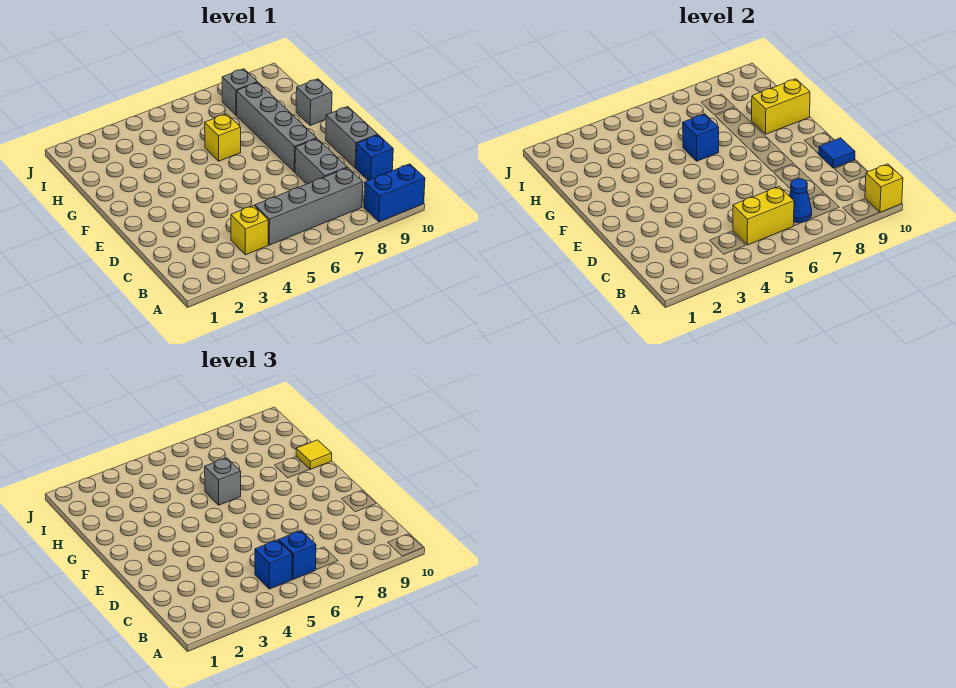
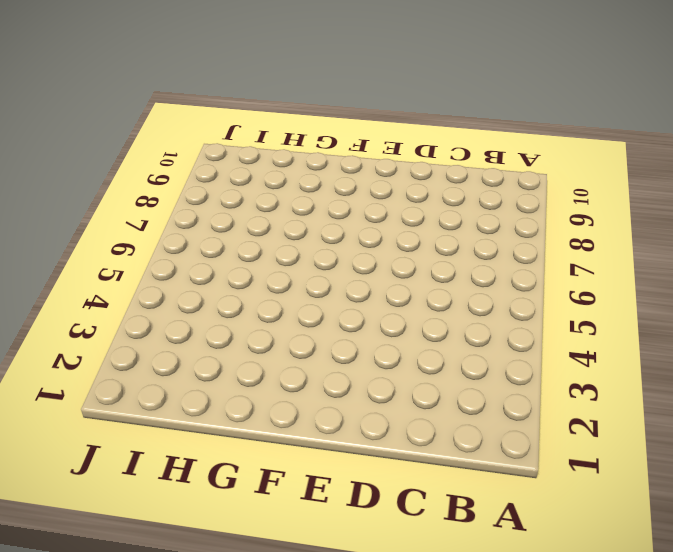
none -> blue 1x2 brick [364,164,425,222]
none -> yellow 1x1 brick [231,205,268,255]
none -> grey 1x4 brick [255,168,363,245]

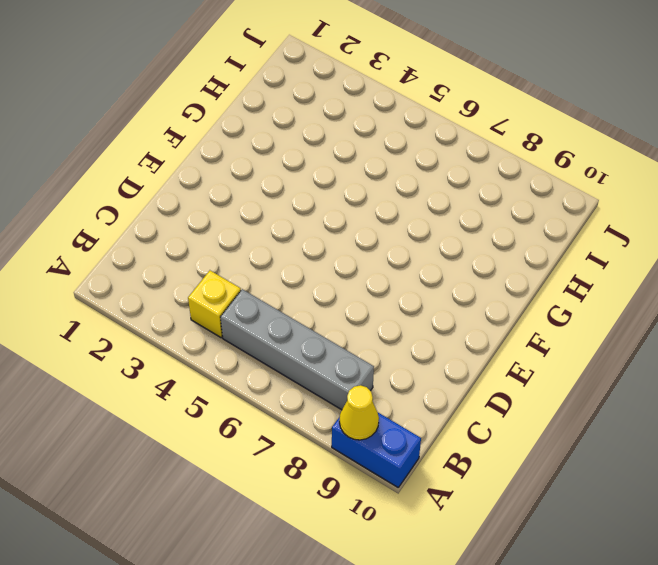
yellow 1x1 cone [339,385,379,440] -> none
none -> grey 1x2 brick [295,139,347,184]
none -> blue 1x1 brick [356,135,393,180]
none -> grey 1x2 brick [326,107,378,168]

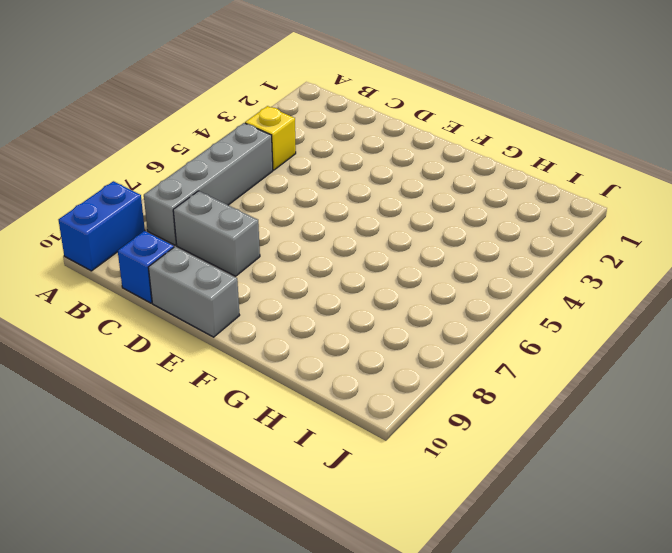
none -> grey 1x4 brick [237,83,317,172]
none -> yellow 1x1 brick [205,114,241,161]
none -> grey 1x1 brick [296,79,332,125]

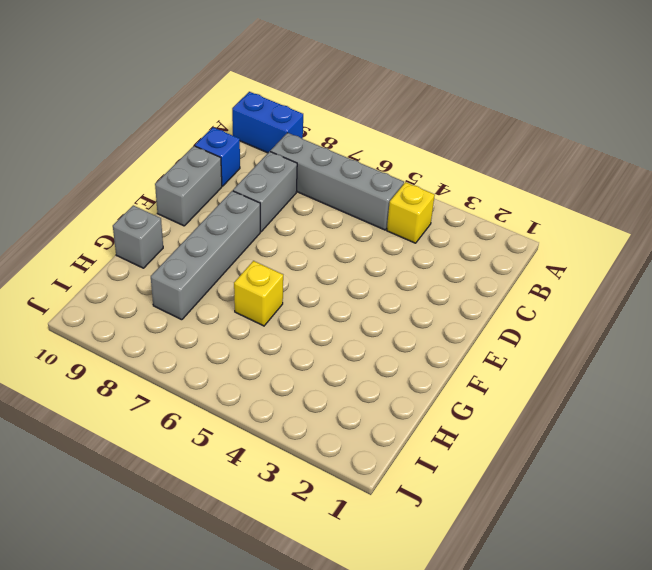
none -> grey 1x1 brick [222,69,258,115]
none -> yellow 1x1 brick [865,164,903,212]
none -> yellow 1x2 brick [733,186,794,245]

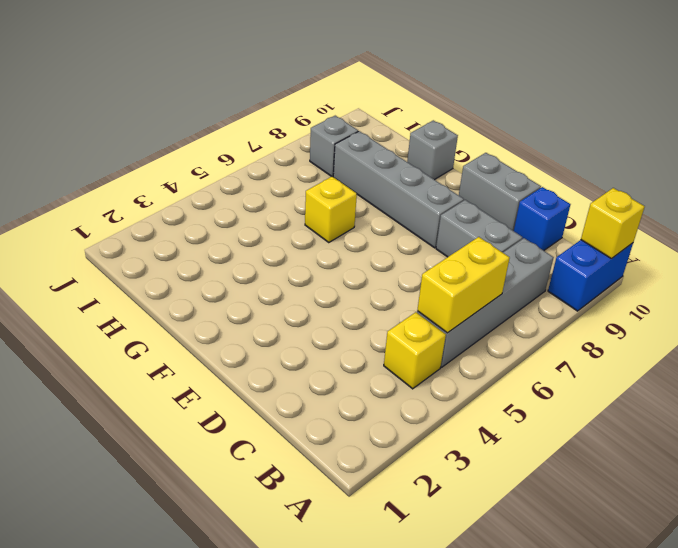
none -> blue 1x1 cone [789,179,812,222]
none -> blue 1x1 tile [819,138,855,168]
none -> blue 1x1 brick [683,114,719,161]

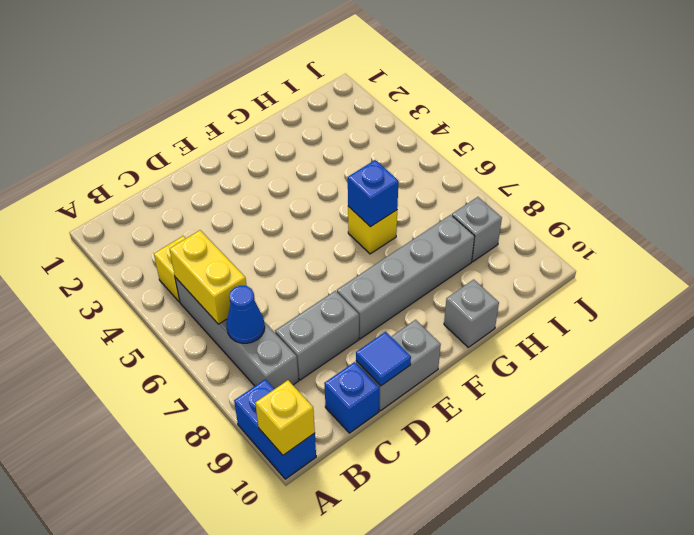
none -> yellow 1x2 brick [752,79,810,134]
none -> blue 1x1 brick [255,540,292,589]
none -> blue 1x1 brick [279,530,316,579]

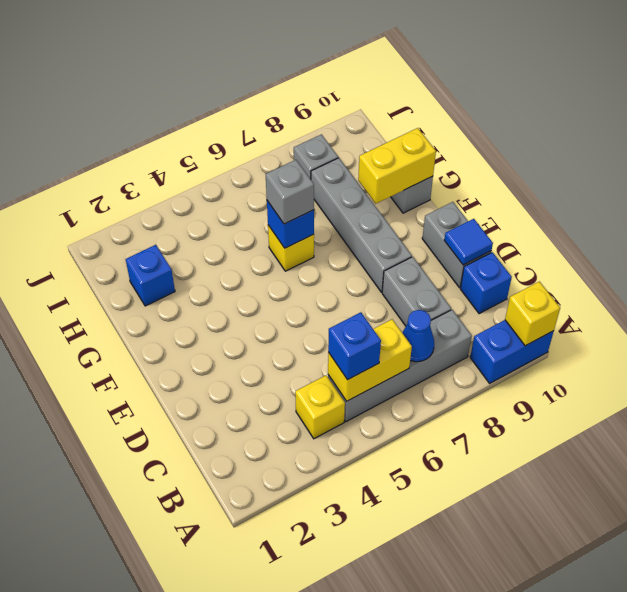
blue 1x1 brick [126,245,175,306] -> blue 1x1 brick moved to [279,530,316,579]
none -> yellow 1x1 tile [296,440,332,469]

